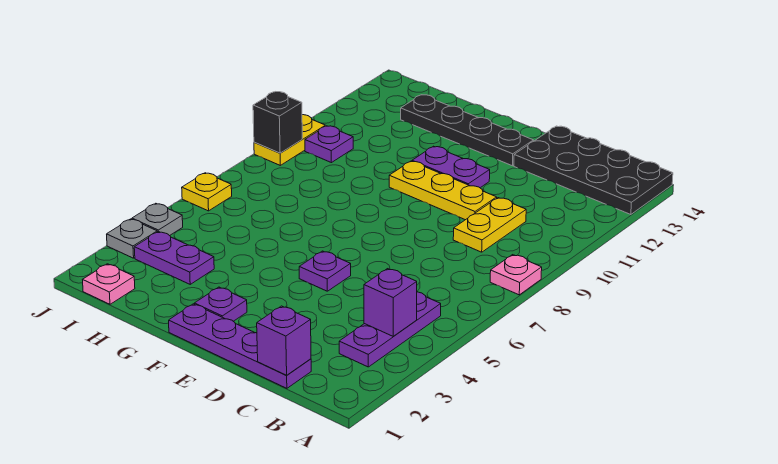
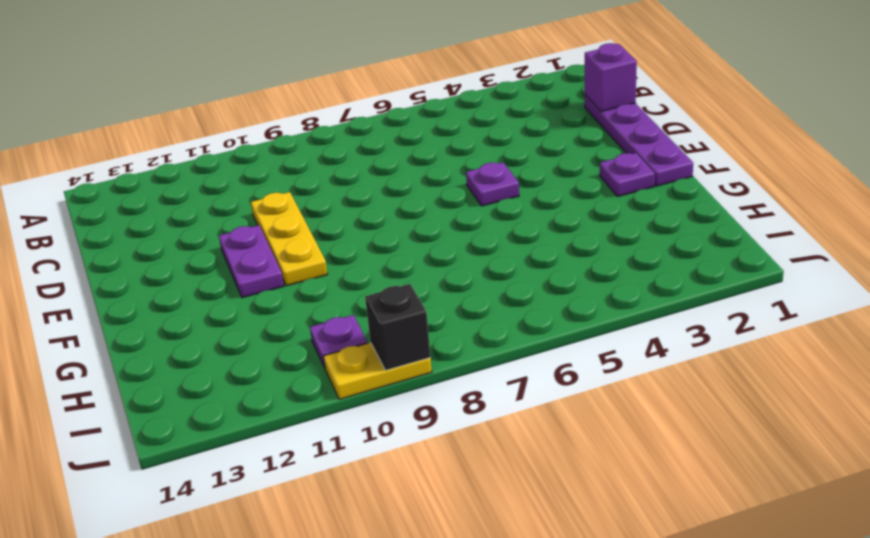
none -> pink 1x1 plate [490,255,542,295]
none -> black 2x4 plate [514,126,673,215]
none -> purple 1x3 plate [339,292,441,367]

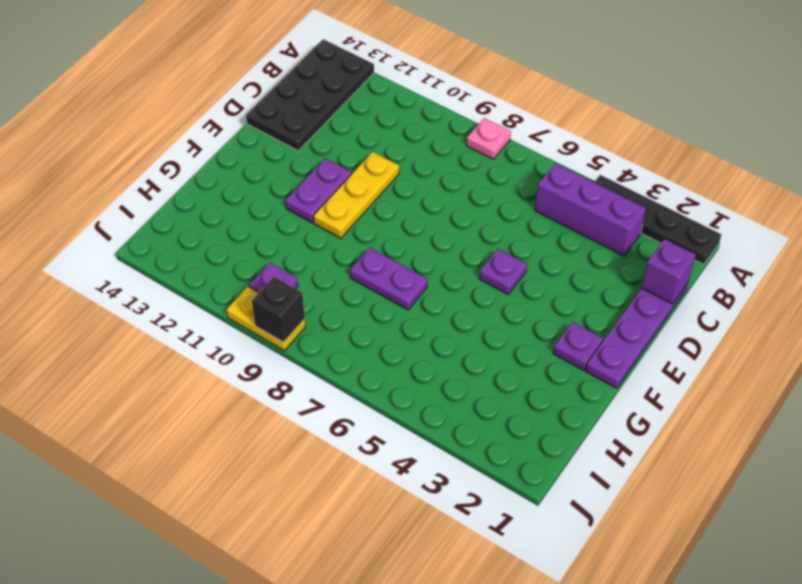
black 1x4 plate [594,175,722,265] -> black 1x4 plate turned to [401,95,533,166]
purple 1x3 brick [535,163,646,256] -> purple 1x3 plate [339,292,441,367]
purple 1x2 plate [350,248,428,310] -> purple 1x2 plate turned to [134,232,214,284]
none -> yellow 1x2 plate [453,198,526,252]
none -> pink 1x1 plate [83,264,135,304]
none -> grey 1x1 plate [107,219,157,258]

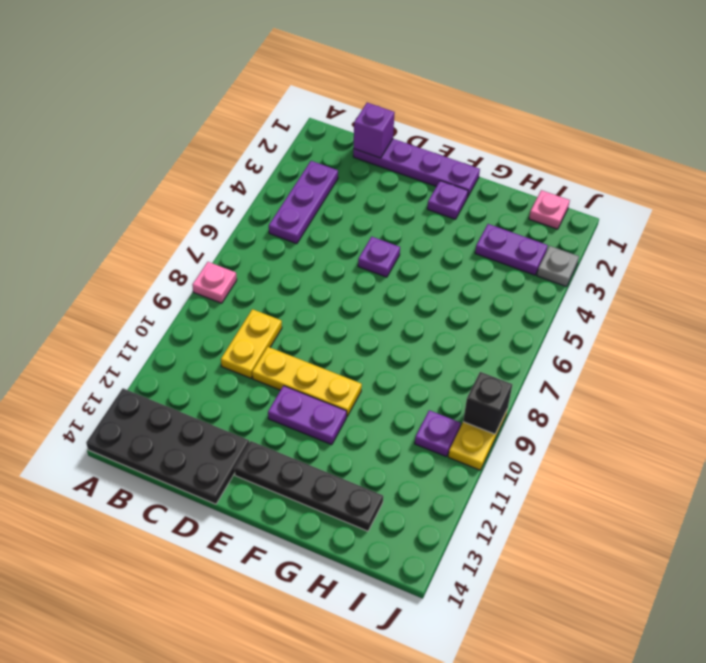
none -> grey 1x1 plate [132,203,183,236]
none -> yellow 1x1 plate [182,173,232,211]
none -> purple 1x1 brick [364,269,417,336]

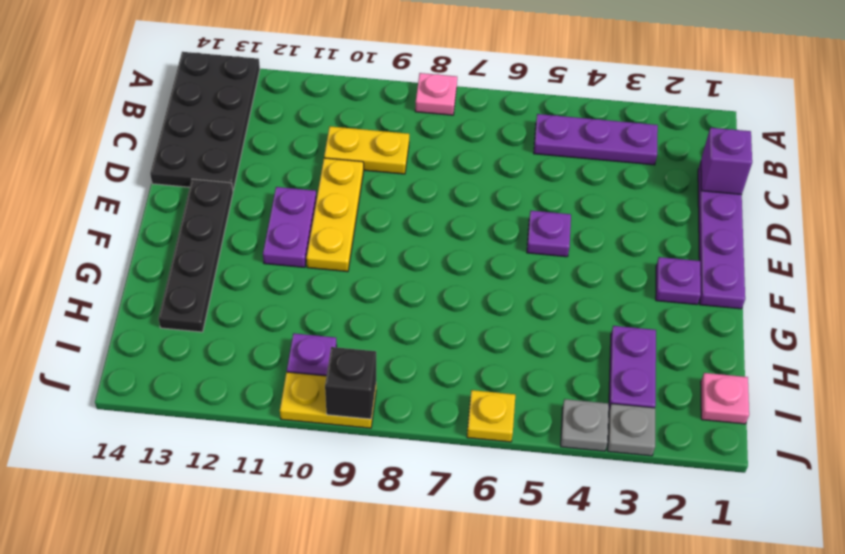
none -> purple 1x1 brick [364,269,417,336]

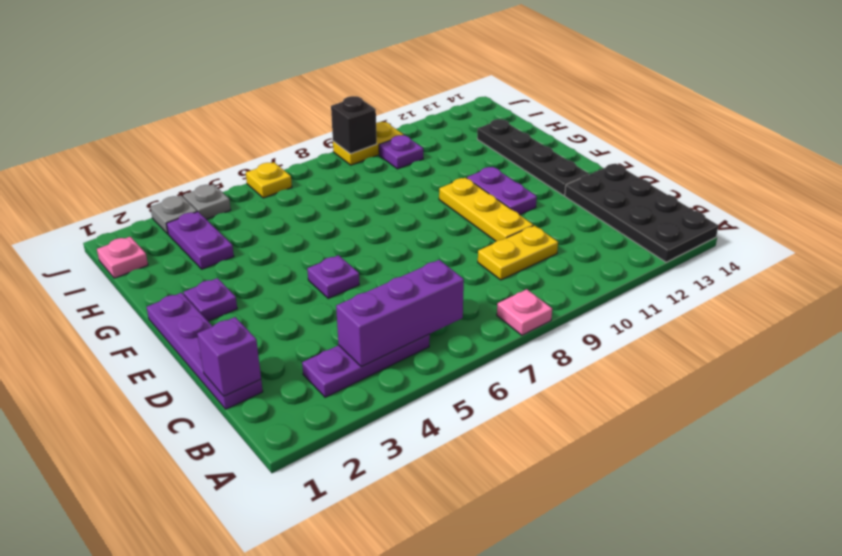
purple 1x3 brick [336,260,464,367] -> purple 1x1 brick [364,269,417,336]

